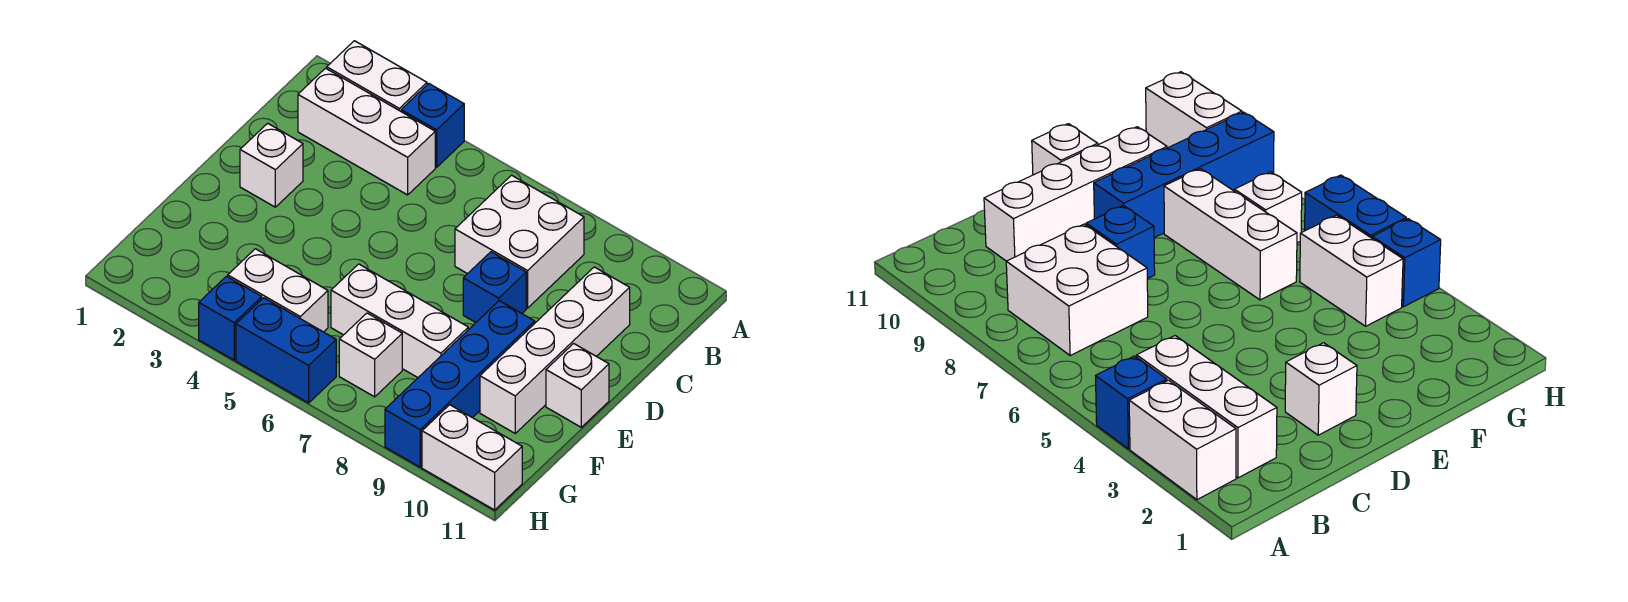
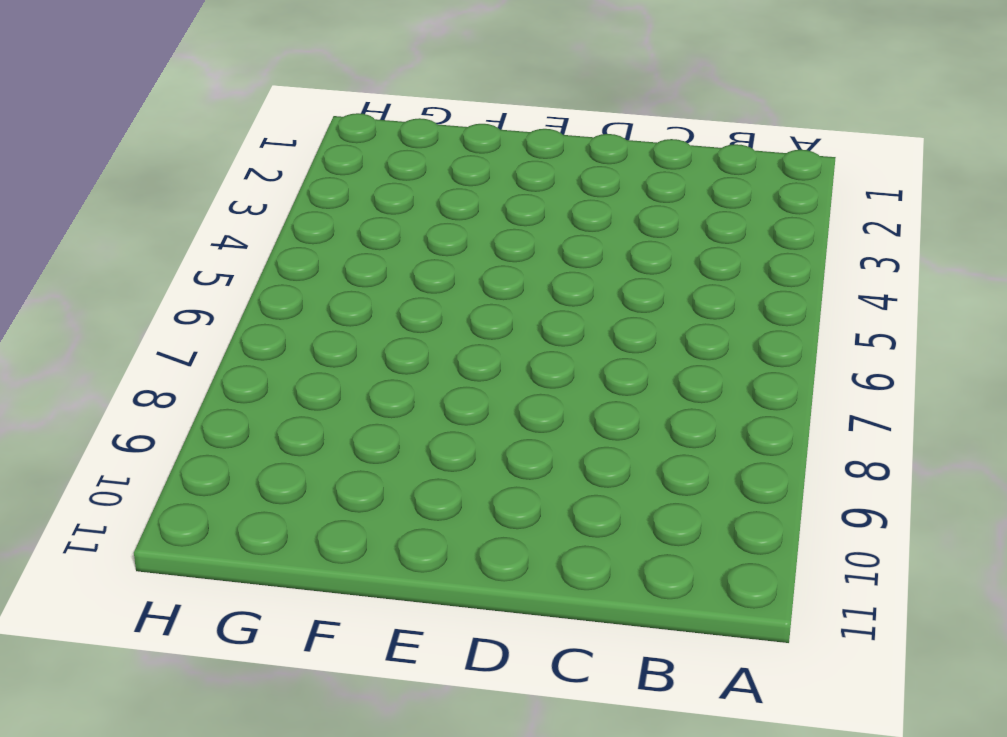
none -> white 1x2 brick [327,41,427,111]
none -> blue 1x1 brick [401,84,464,167]
none -> white 1x3 brick [298,68,435,195]

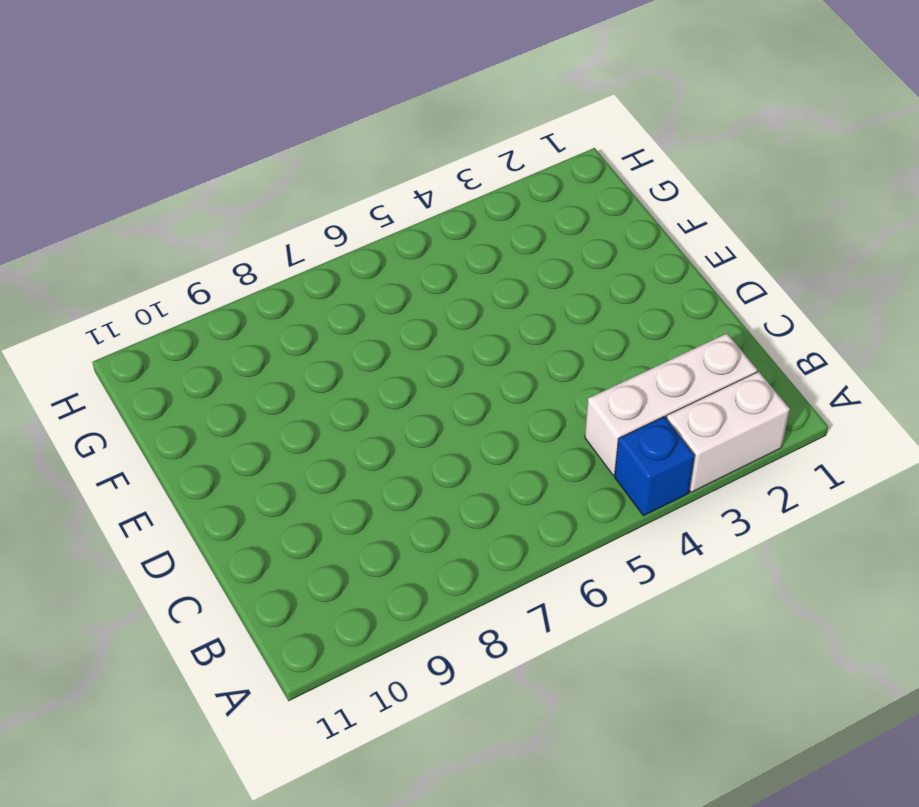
none -> white 2x2 brick [455,175,584,308]
none -> white 1x4 brick [480,267,630,433]
none -> white 1x1 brick [240,123,303,207]

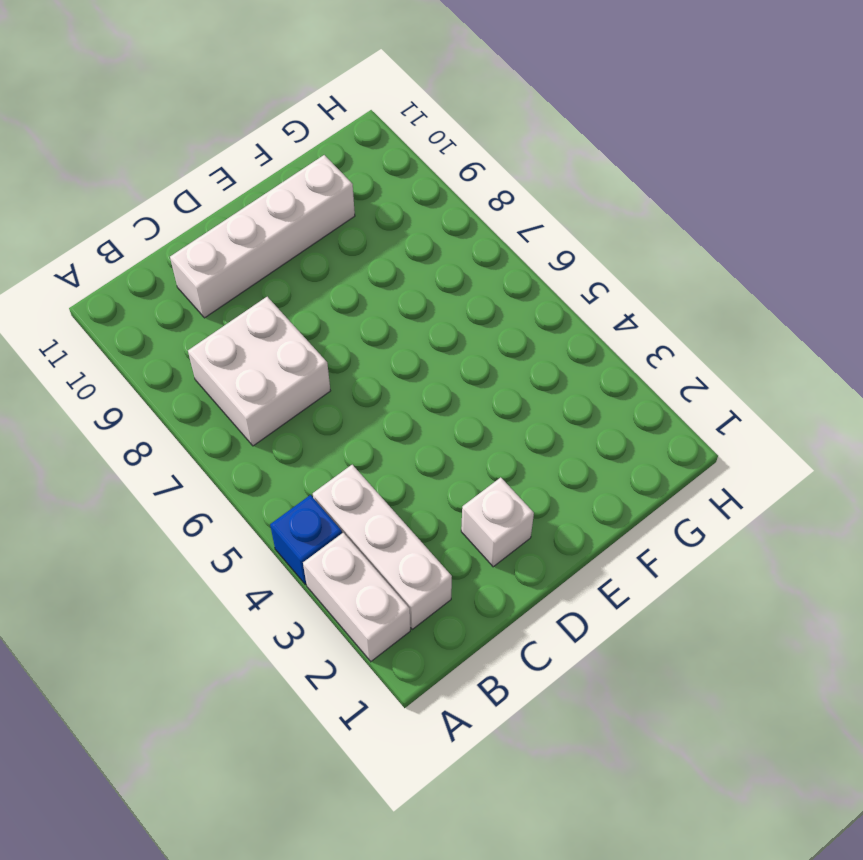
none -> blue 1x1 brick [463,252,526,322]
none -> blue 1x4 brick [385,301,535,467]
none -> white 1x1 brick [546,344,609,427]

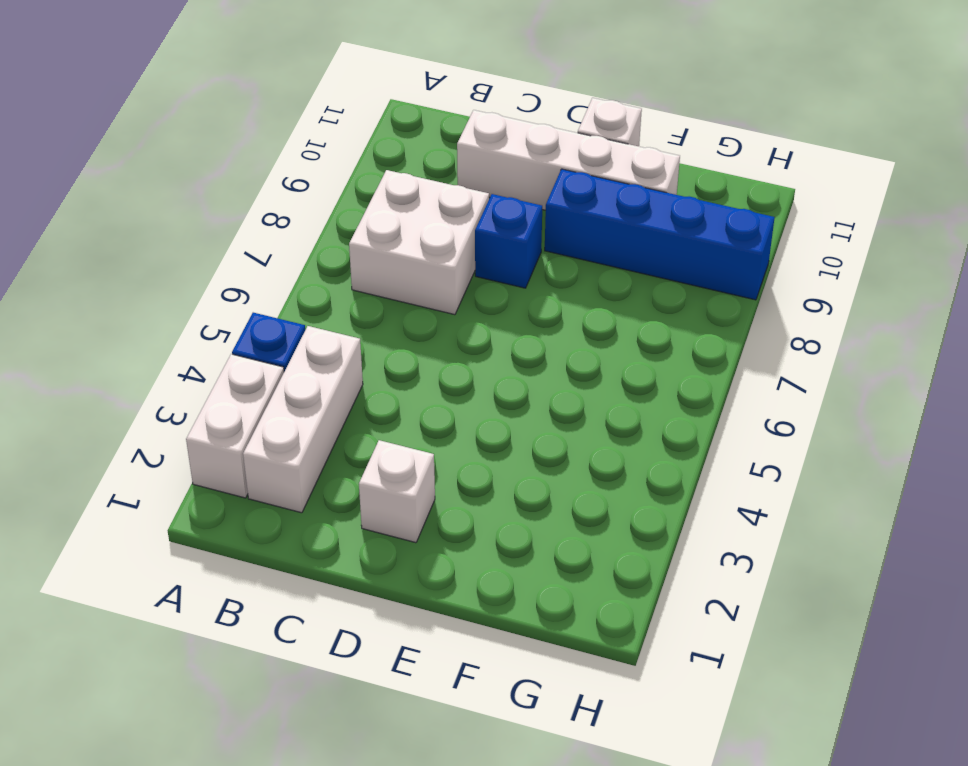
none -> white 1x3 brick [331,264,468,377]
none -> white 1x2 brick [228,249,328,332]
none -> white 1x1 brick [339,313,402,397]

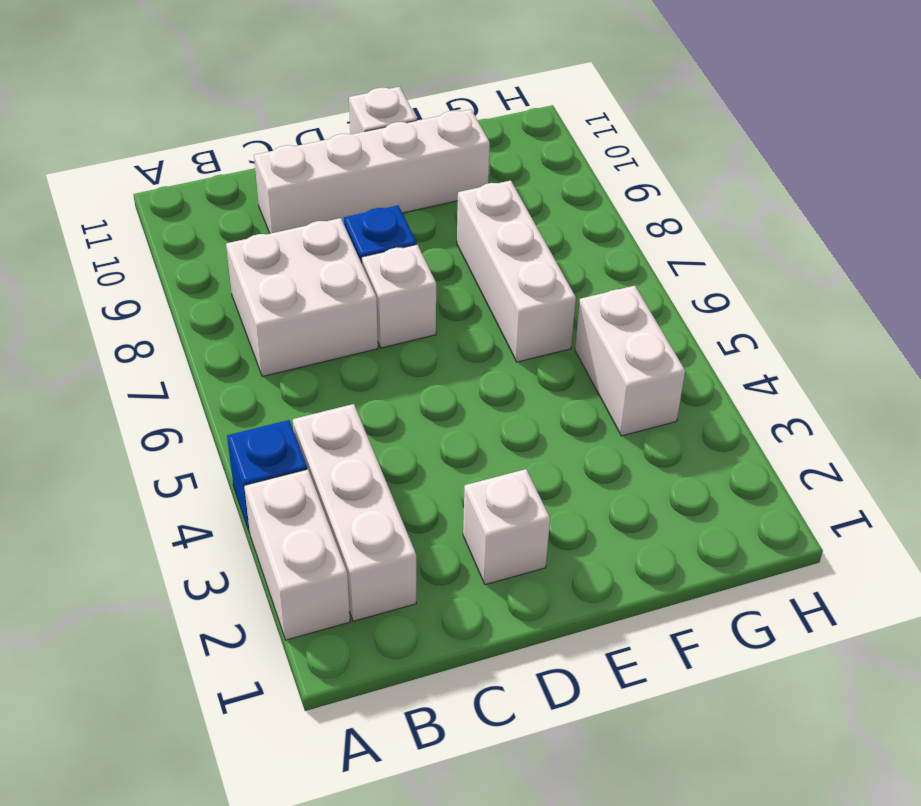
white 1x1 brick [362,245,436,348] -> white 1x1 brick moved to [339,313,402,397]
none -> blue 1x4 brick [385,301,535,467]
none -> blue 1x1 brick [199,276,262,360]
none -> blue 1x2 brick [236,298,336,403]

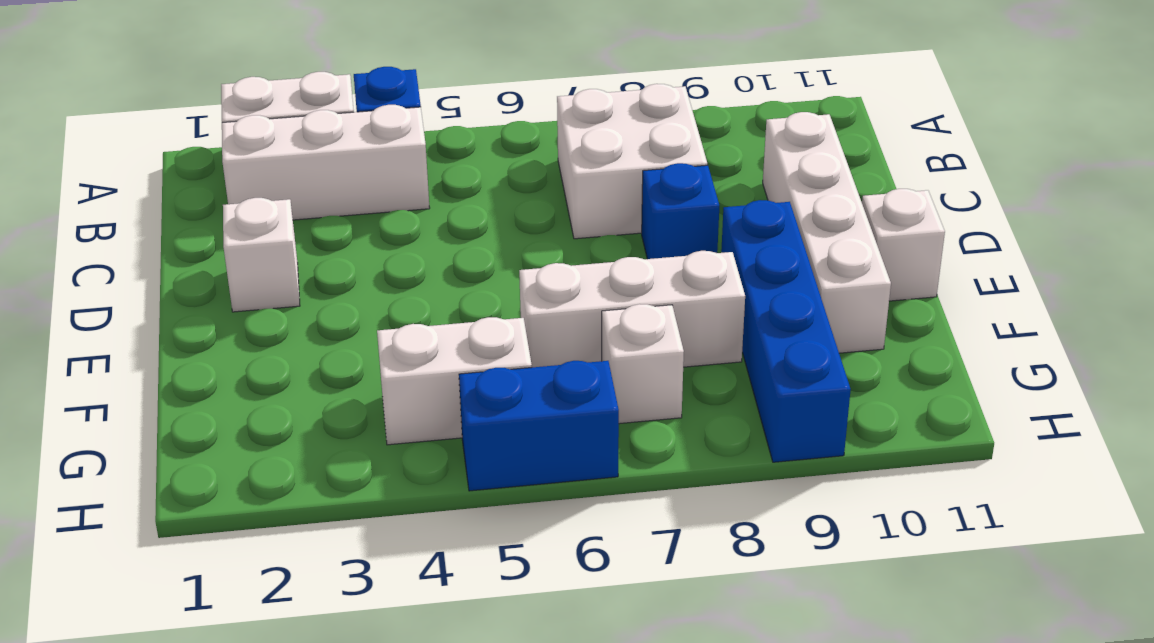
none -> blue 1x1 brick [199,276,262,360]
none -> white 1x2 brick [422,405,522,510]

